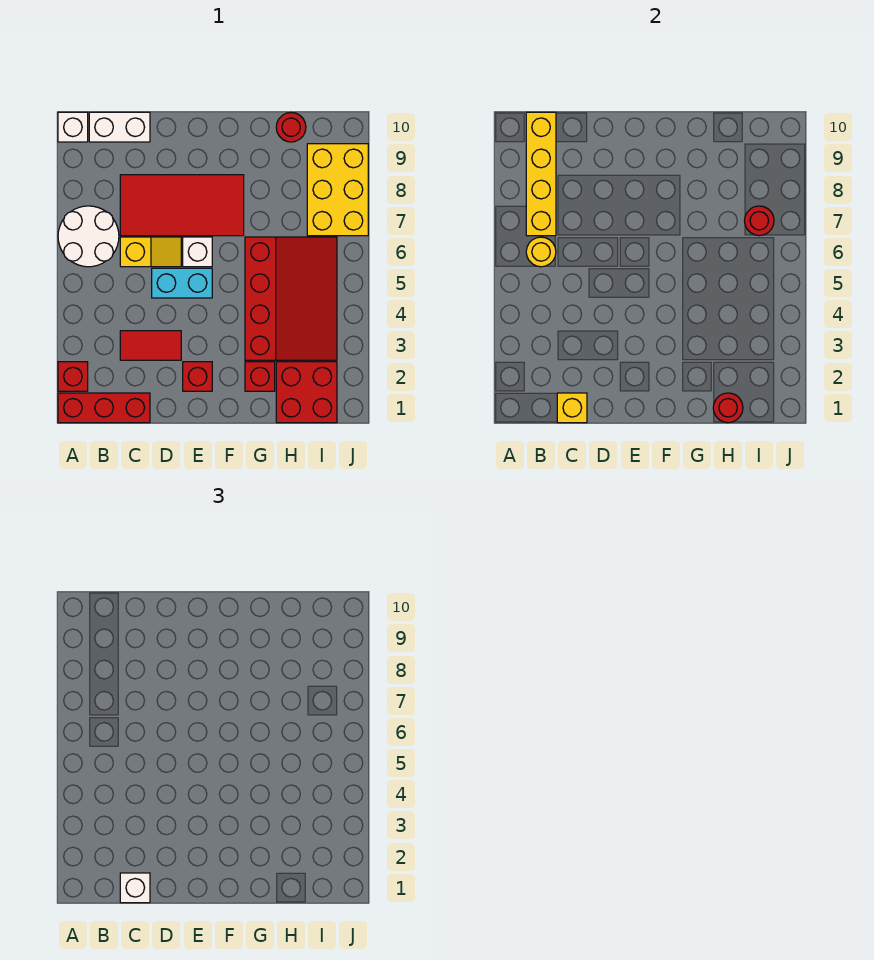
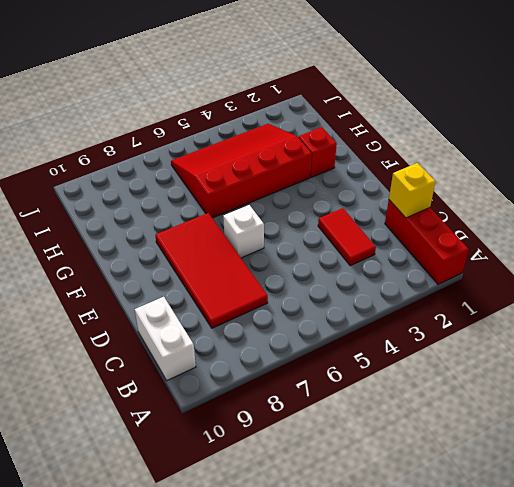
none -> red 1x1 brick [58,362,88,391]
none -> white 2x2 round brick [58,206,119,267]
none -> white 1x1 brick [58,112,88,142]

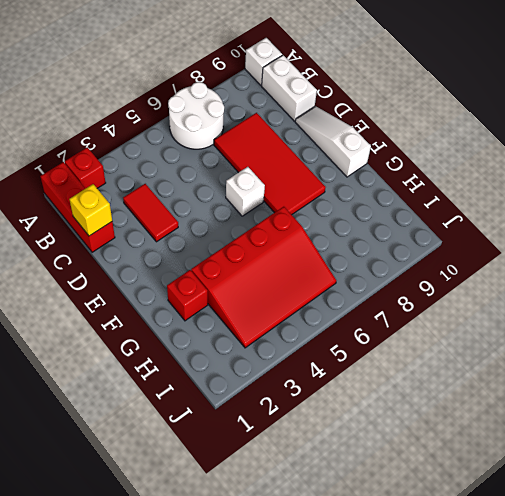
white 1x3 slope [295,106,371,177] -> none
none -> yellow 1x2 slope [120,237,181,267]
none -> cyan 1x2 brick [152,268,212,298]
none -> red 1x1 brick [183,362,212,391]

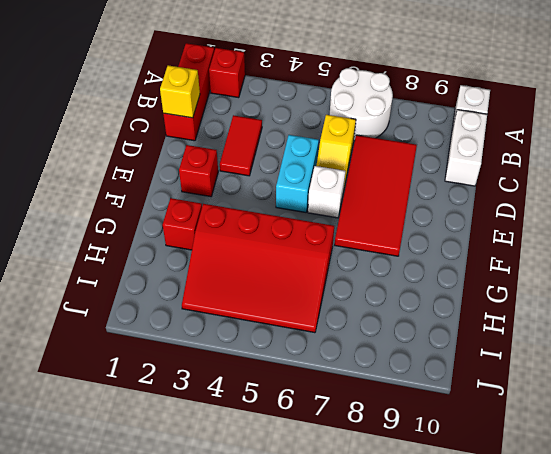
none -> red 2x2 brick [276,362,337,423]
none -> red 1x1 round brick [276,113,306,142]
none -> yellow 2x3 brick [307,144,368,236]

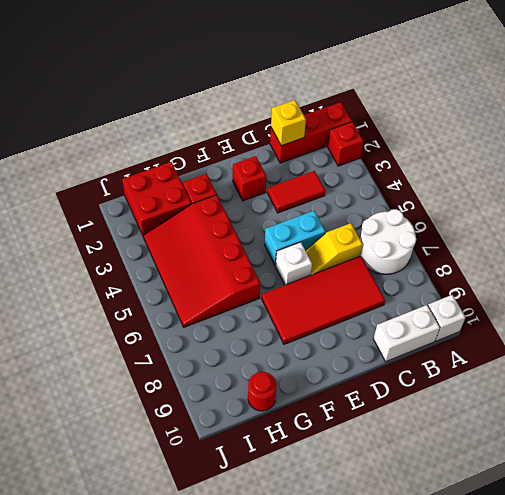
none -> yellow 2x3 brick [307,144,368,236]
none -> yellow 1x1 round brick [526,237,556,267]
none -> yellow 1x4 brick [526,112,556,236]

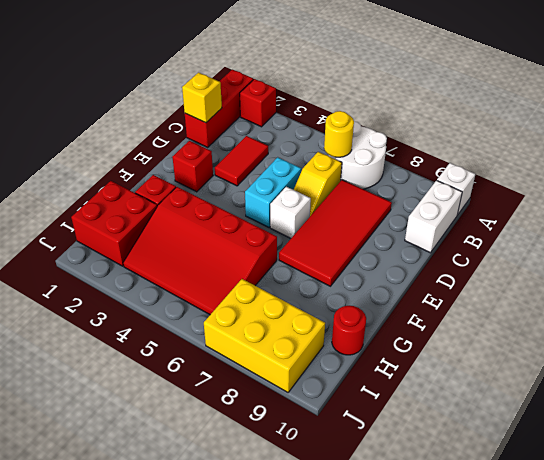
none -> yellow 1x4 brick [526,112,556,236]
none -> red 1x1 round brick [713,393,743,423]
none -> red 1x1 round brick [744,206,774,236]

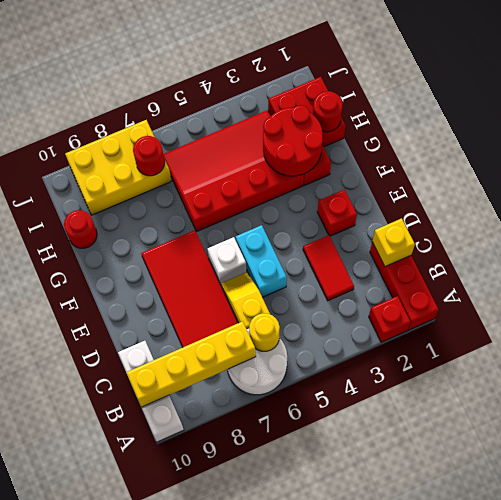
red 2x2 round brick [263,105,323,176] -> none
none -> white 1x1 brick [120,873,150,903]

